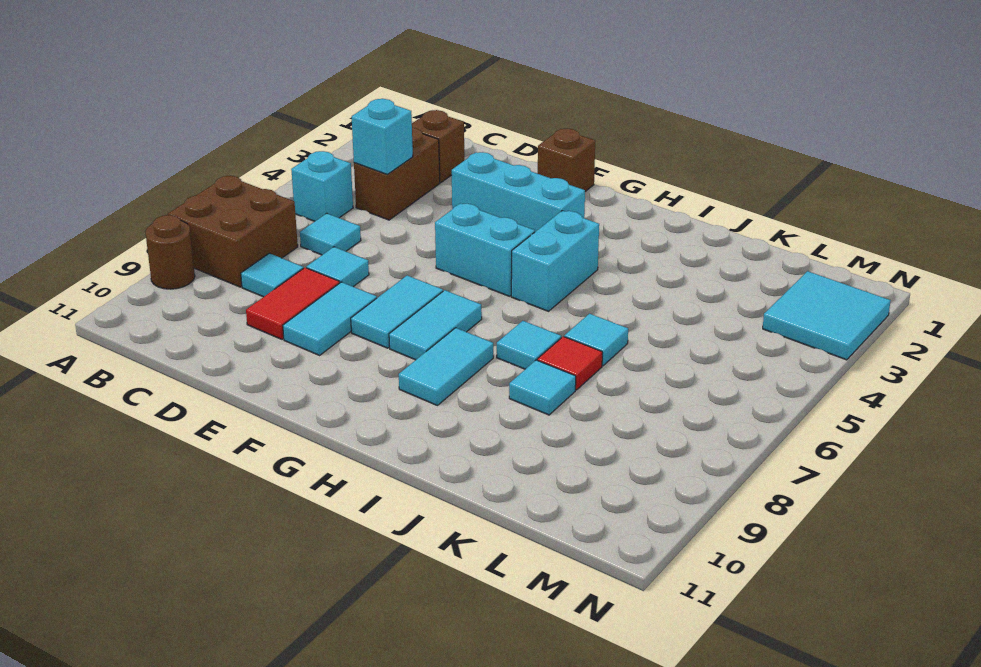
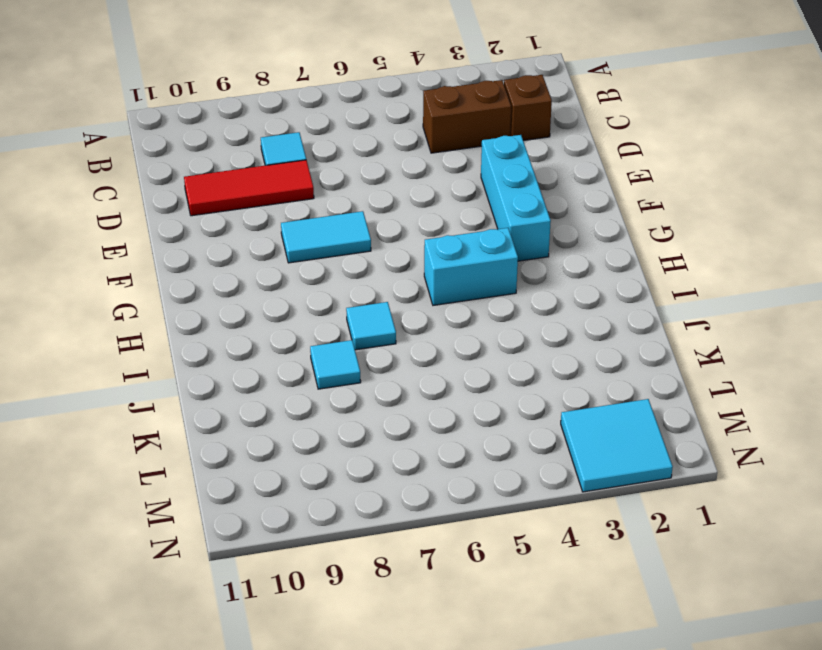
red 1x3 tile [184,160,314,216] -> red 1x2 tile [246,268,340,339]
none -> brown 2x2 brick [168,176,298,287]
none -> brown 1x1 round brick [145,215,195,289]
none -> cyan 1x1 brick [291,151,353,221]

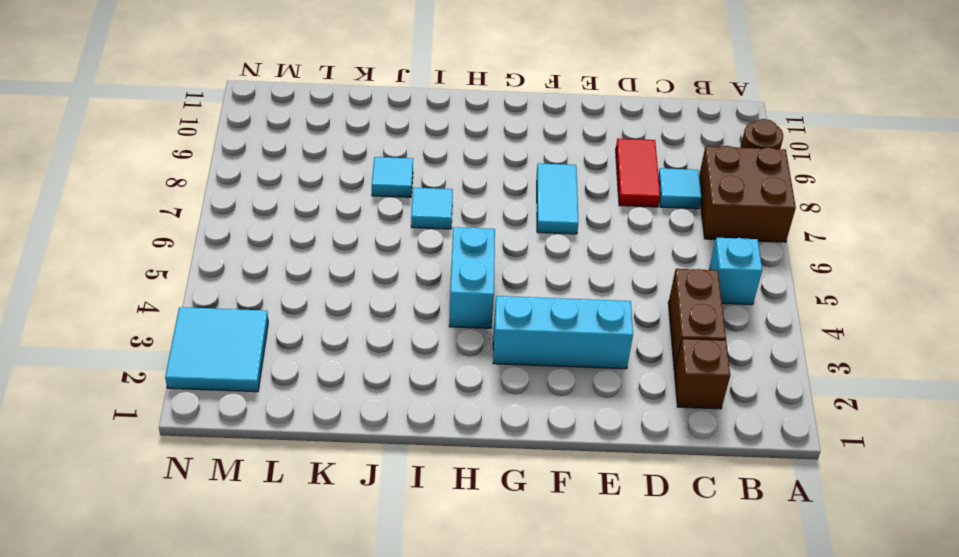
none -> cyan 1x1 tile [300,213,361,255]
none -> cyan 1x1 tile [306,247,369,287]
none -> cyan 1x2 tile [283,282,377,355]

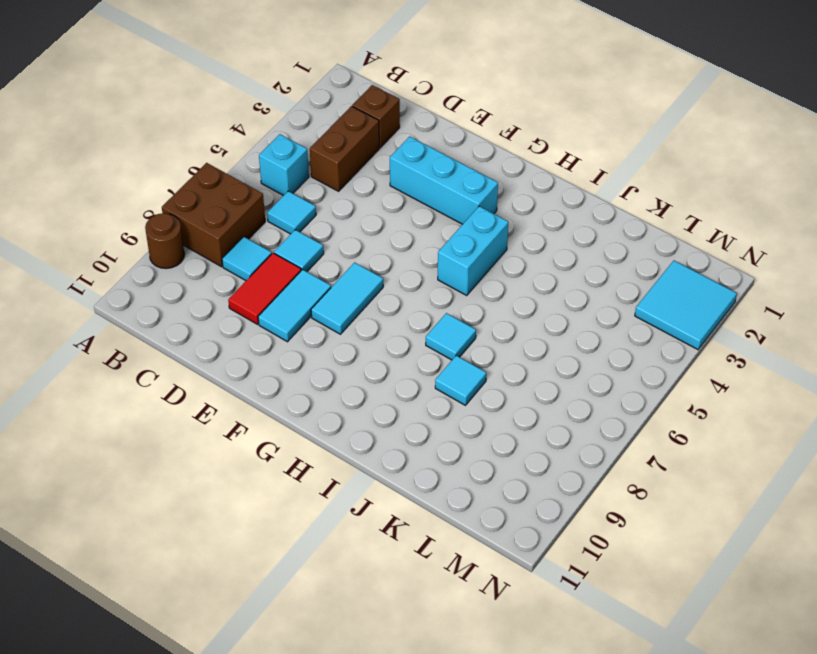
none -> brown 1x1 brick [538,128,595,192]
none -> cyan 1x2 brick [435,203,535,296]
none -> cyan 1x2 tile [389,290,482,360]

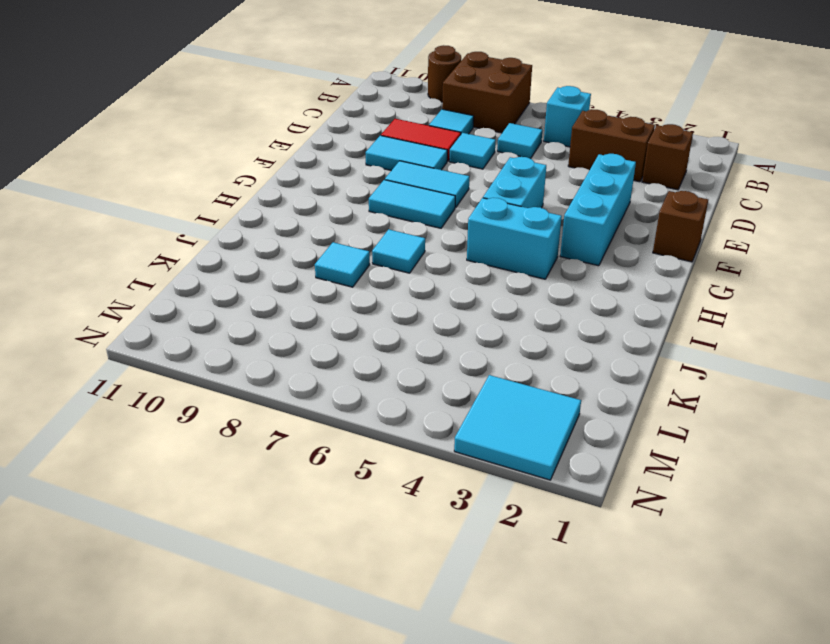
none -> cyan 1x2 tile [399,328,493,405]
none -> cyan 1x1 tile [564,314,628,366]
none -> red 1x1 tile [537,336,602,390]

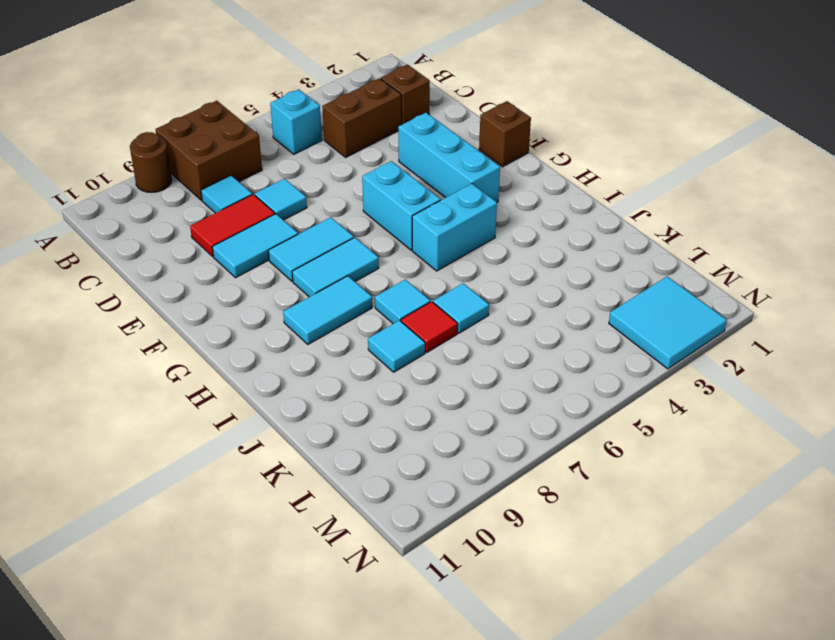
none -> cyan 1x1 tile [300,213,361,255]
none -> cyan 1x1 brick [352,99,413,174]

